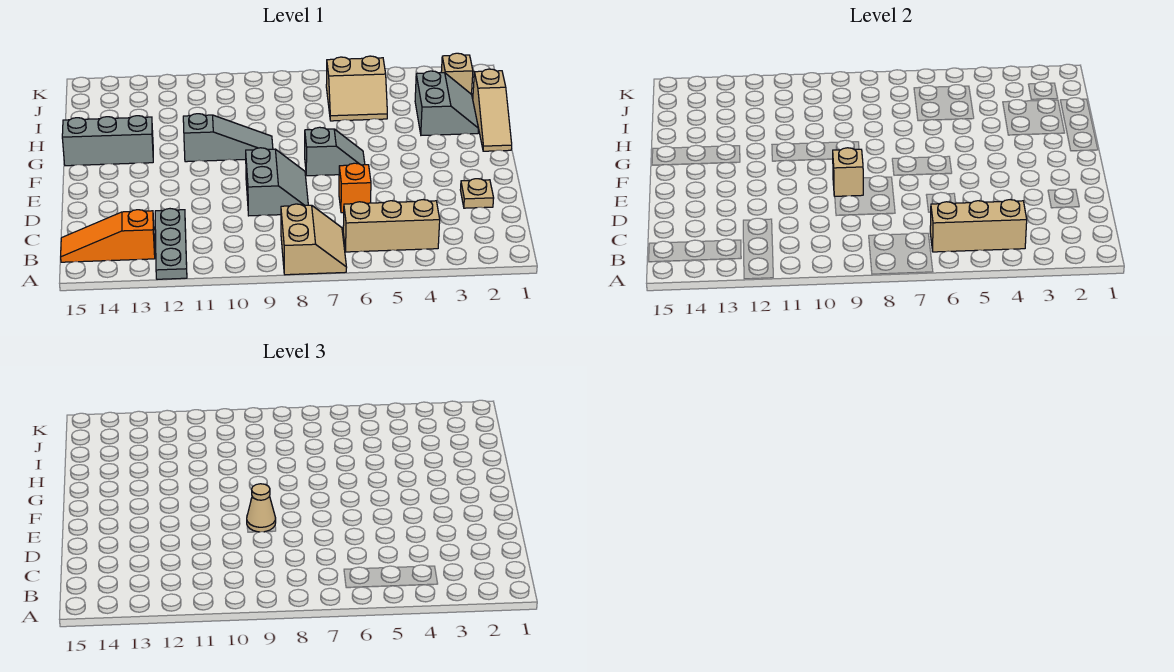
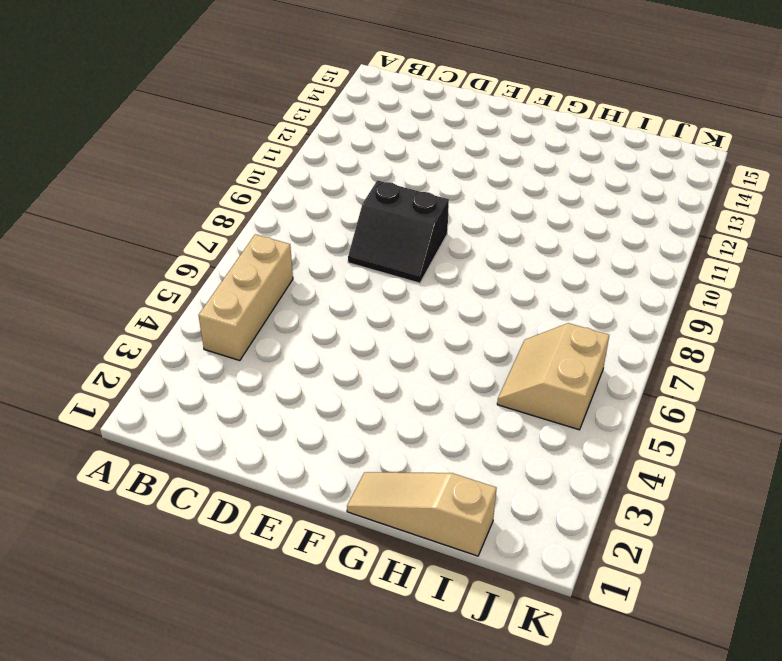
black 2x2 slope [348,180,449,283] -> grey 2x2 slope [246,148,308,216]
none -> tan 2x2 slope [281,204,347,275]
none -> grey 1x3 plate [155,209,187,279]
none -> orange 1x3 slope [61,210,155,262]

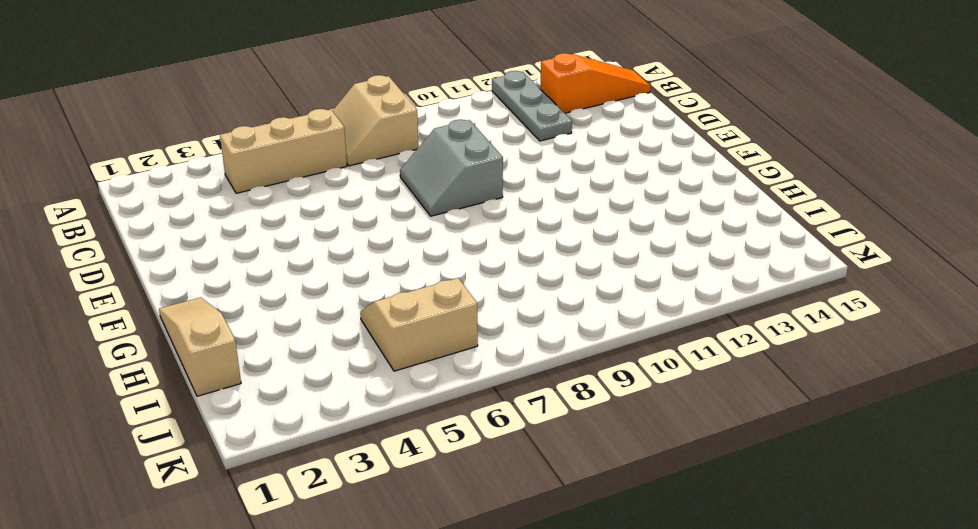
none -> tan 1x1 plate [460,179,494,208]
none -> orange 1x1 brick [339,163,371,213]
none -> grey 1x2 slope [305,127,365,176]

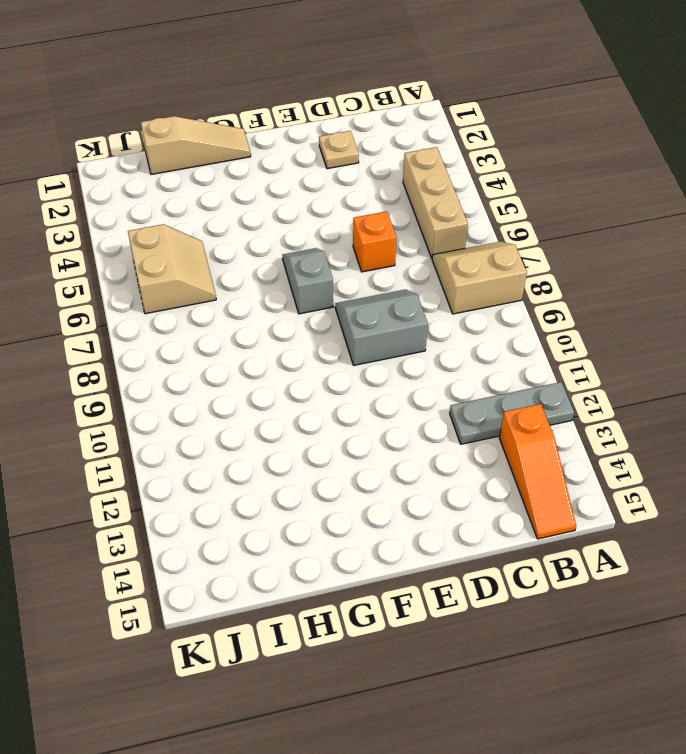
none -> grey 1x3 slope [183,114,273,162]
none -> grey 1x3 brick [62,116,153,166]
none -> grey 2x2 slope [415,71,478,135]

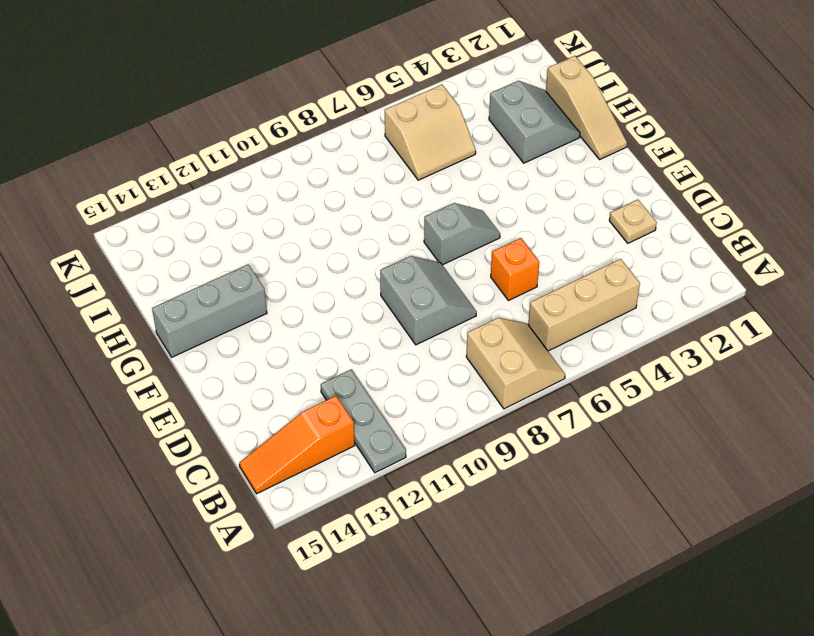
none -> grey 1x3 slope [183,114,273,162]
none -> tan 1x1 brick [441,53,473,94]
none -> tan 1x3 brick [930,200,1027,252]

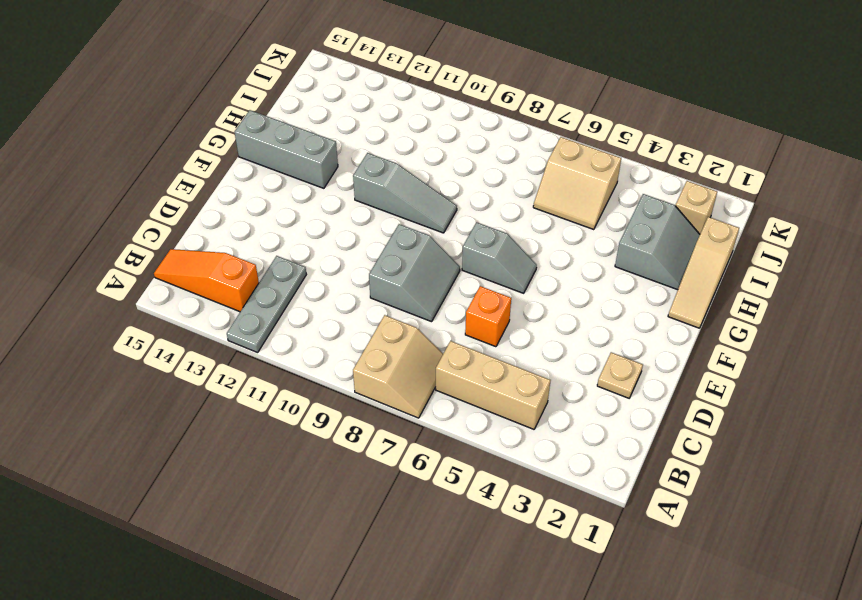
none -> tan 1x3 brick [930,200,1027,252]
none -> tan 1x1 brick [833,148,863,196]
none -> tan 1x1 cone [247,484,276,532]

